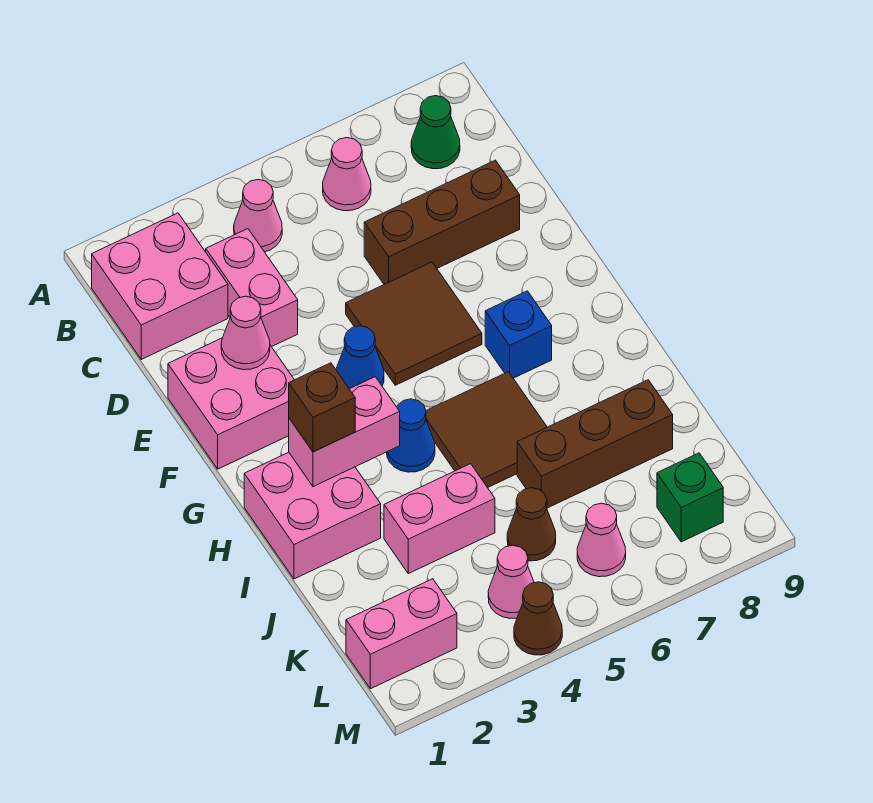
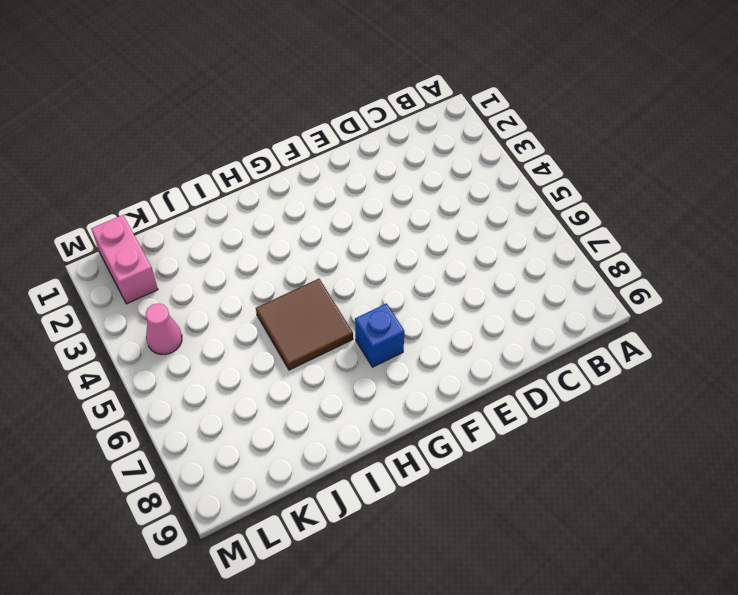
none -> pink 2x2 brick [92,213,228,359]
none -> pink 1x1 cone [234,180,282,252]
none -> pink 1x1 cone [323,138,371,211]

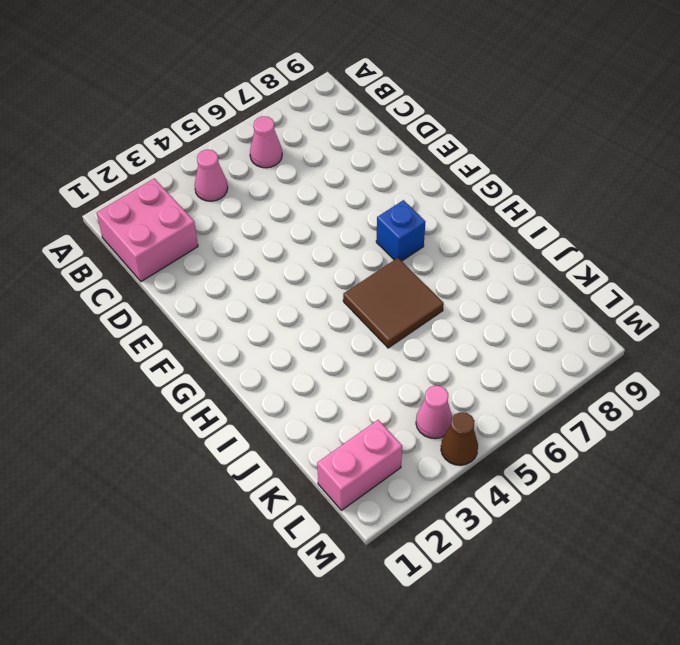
none -> green 1x1 cone [411,96,460,169]
none -> pink 1x2 brick [206,229,298,347]
none -> brown 1x3 brick [364,160,520,284]

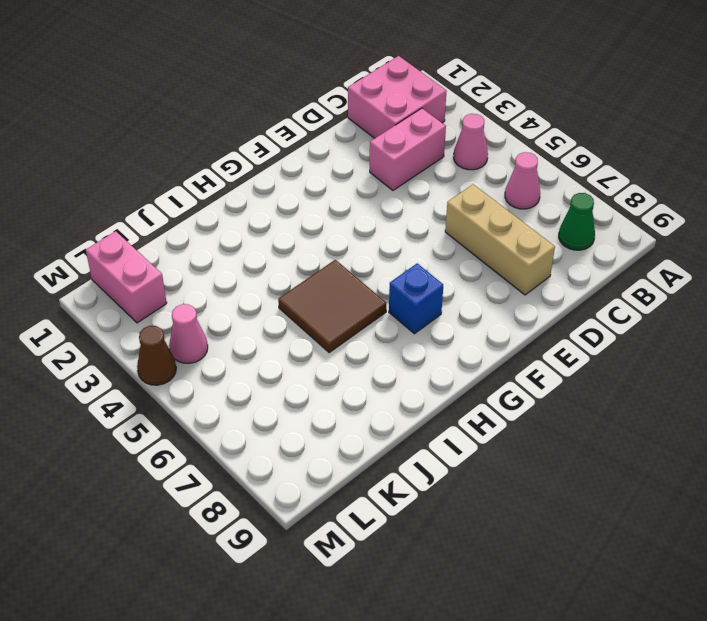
tan 1x3 brick [445,184,555,295] -> brown 1x3 brick [364,160,520,284]
none -> pink 2x2 brick [168,338,294,469]
none -> brown 2x2 tile [346,262,482,385]
none -> blue 1x1 cone [336,326,384,389]

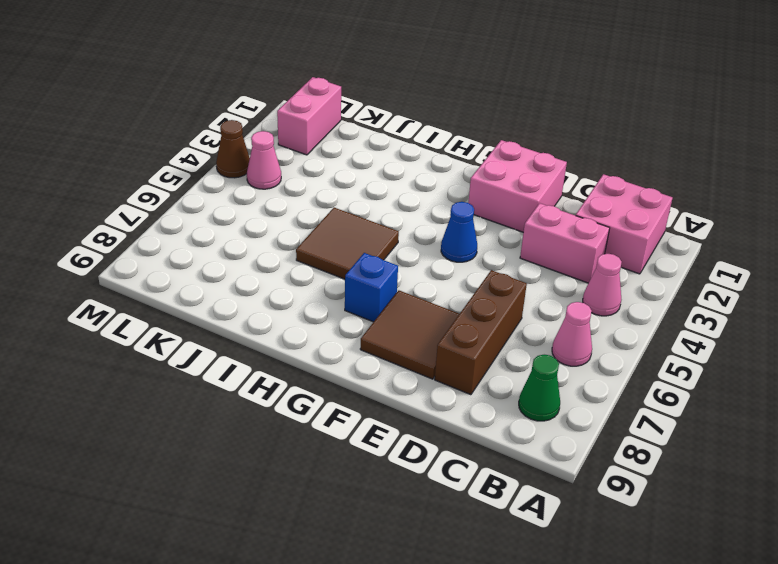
brown 2x2 tile [360,291,459,379] -> brown 2x2 tile moved to [346,262,482,385]
none -> pink 2x2 brick [244,452,381,579]
none -> blue 1x1 cone [387,399,435,472]
none -> pink 1x2 brick [384,464,495,574]

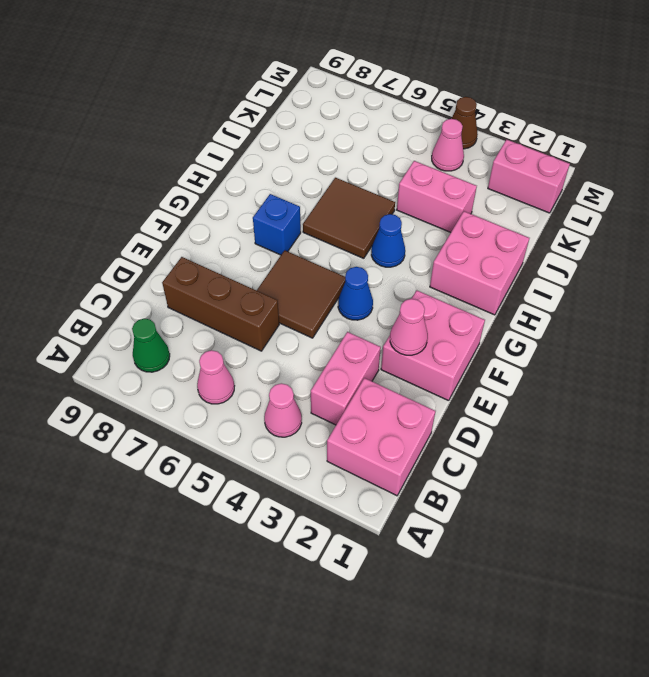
none -> brown 1x3 brick [517,380,673,508]
none -> brown 1x1 cone [507,488,556,561]
none -> pink 1x1 cone [577,503,626,577]

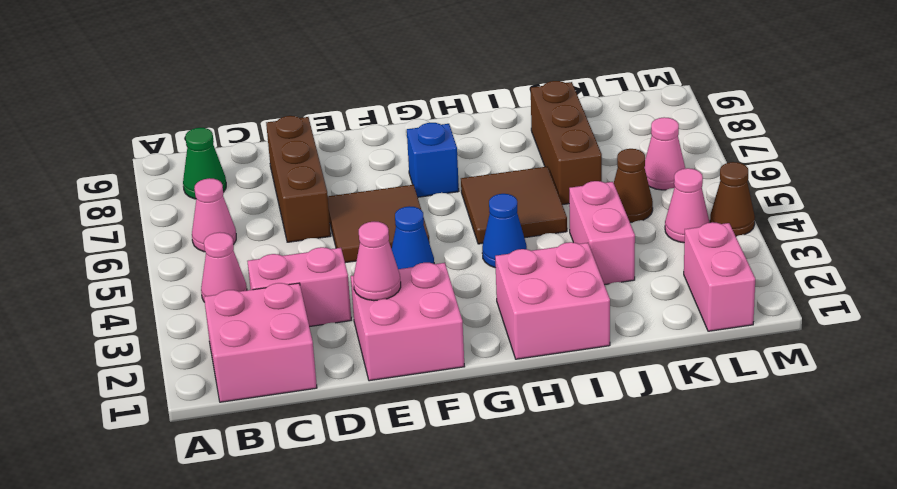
none -> green 1x1 brick [657,453,723,542]
none -> pink 1x2 brick [289,377,400,487]
none -> brown 1x1 brick [289,363,355,452]

